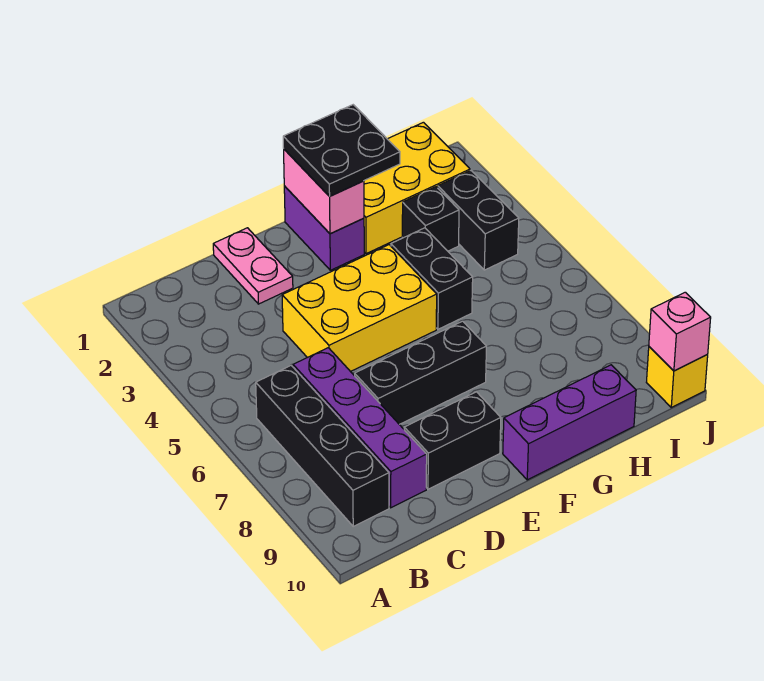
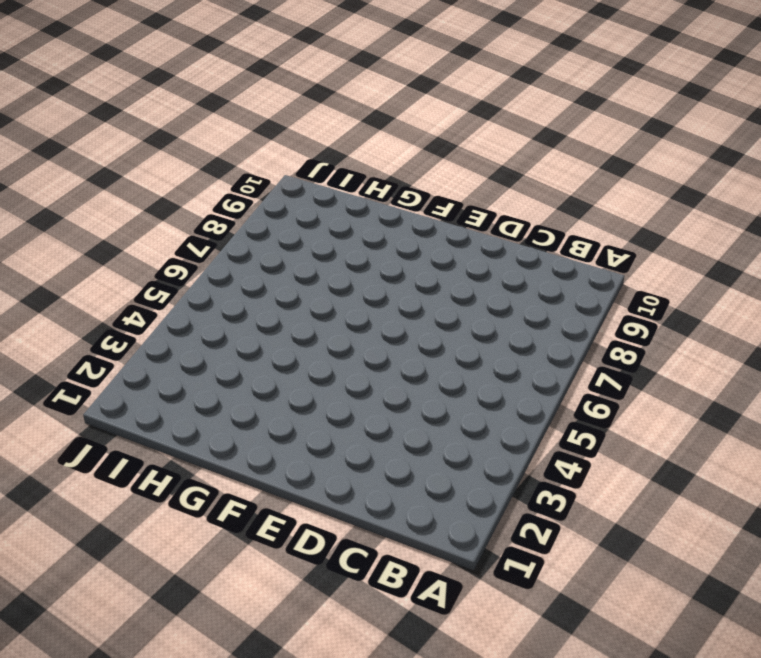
none -> black 1x4 brick [256,365,389,526]
none -> purple 1x4 brick [293,348,427,508]
none -> pink 1x2 plate [213,228,293,304]

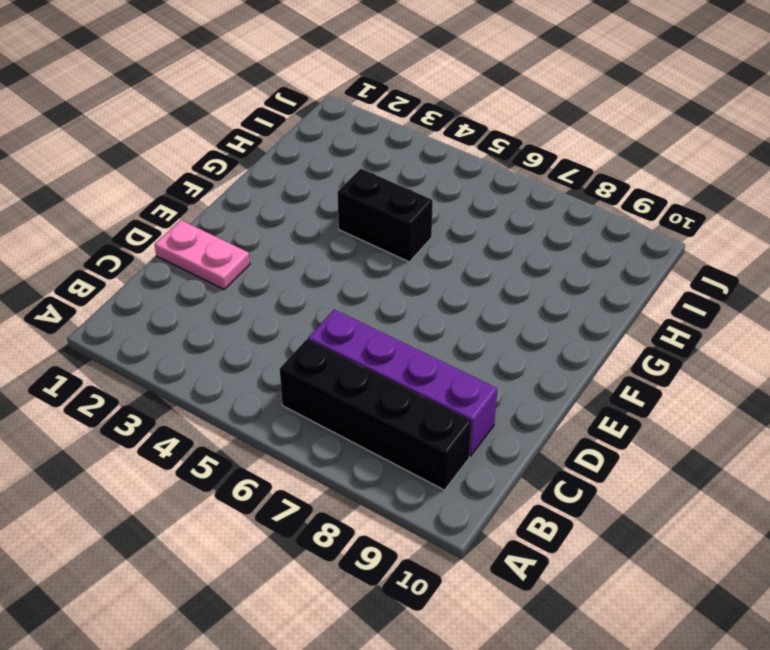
none -> yellow 2x3 brick [282,245,437,372]
none -> black 1x3 brick [355,321,487,424]
none -> black 1x2 brick [404,392,501,489]

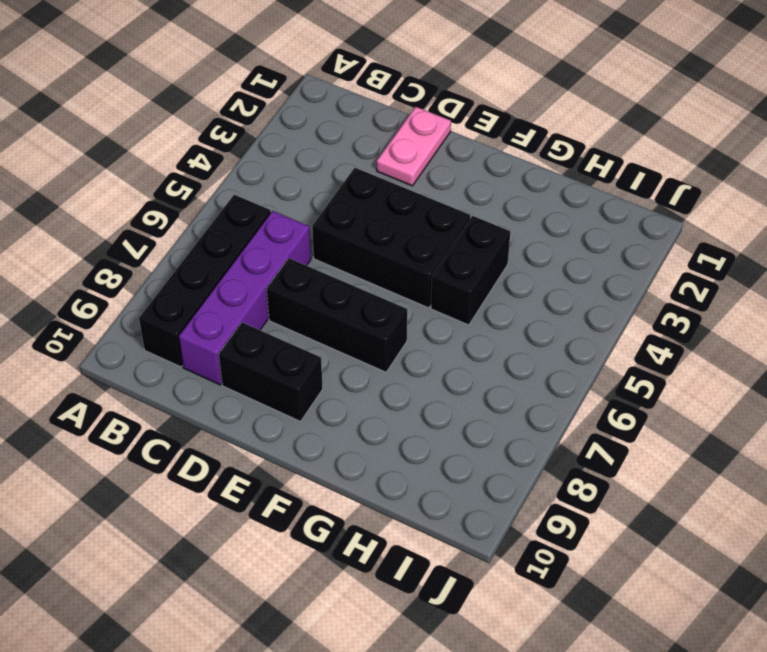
black 2x3 brick [312,168,470,308] -> yellow 2x3 brick [282,245,437,372]
none -> purple 1x2 brick [284,186,364,270]
none -> purple 1x3 brick [503,365,636,480]
none -> yellow 2x3 brick [364,122,470,254]

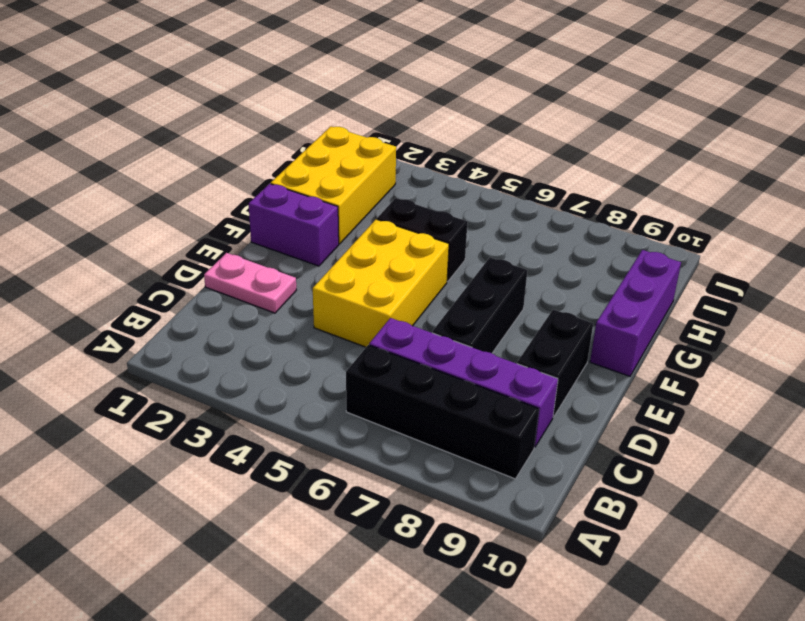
none -> black 1x1 brick [402,187,459,251]
none -> black 1x2 brick [438,171,519,270]
none -> yellow 1x1 brick [646,347,708,407]

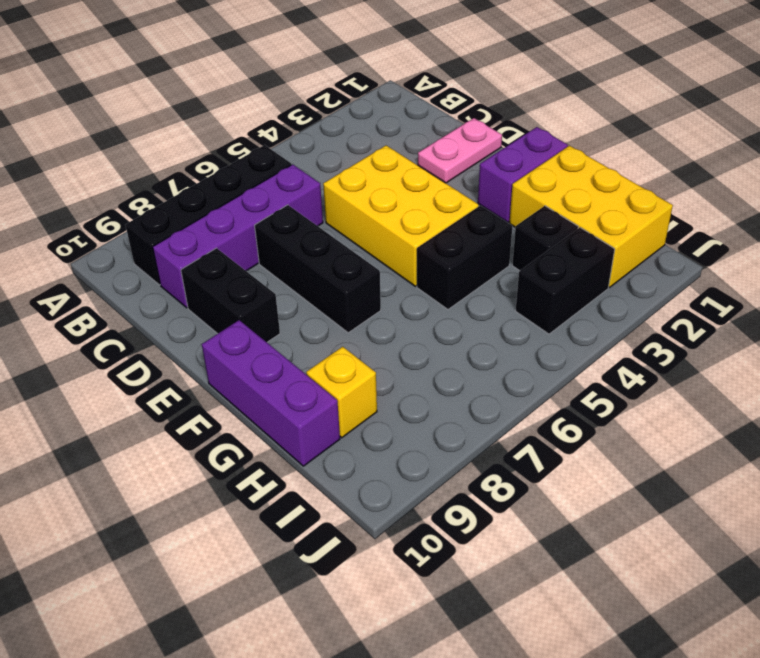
yellow 1x1 brick [306,347,377,438] -> yellow 1x1 brick moved to [646,347,708,407]
none -> pink 1x2 brick [284,149,364,234]
none -> pink 1x1 brick [649,292,711,371]
none -> black 2x2 plate [283,105,400,196]

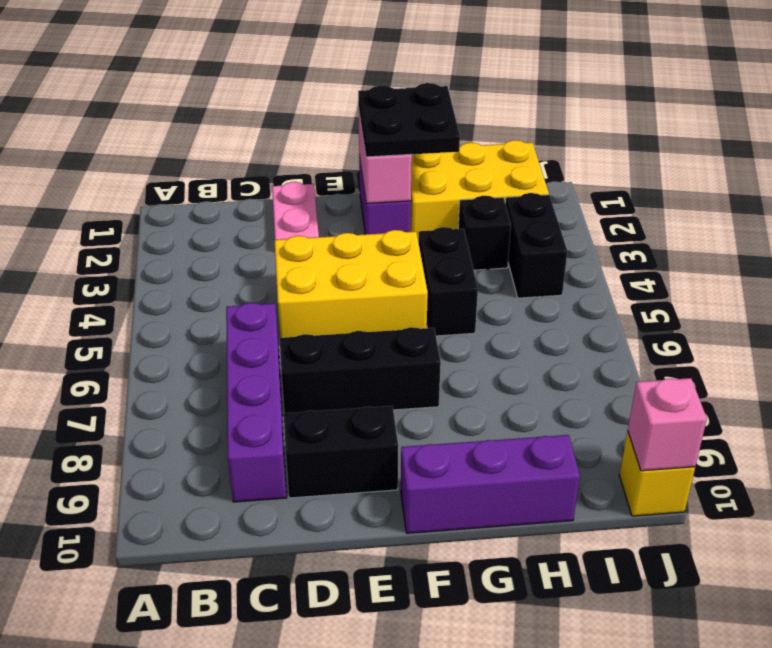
none -> black 1x4 brick [256,365,389,526]

